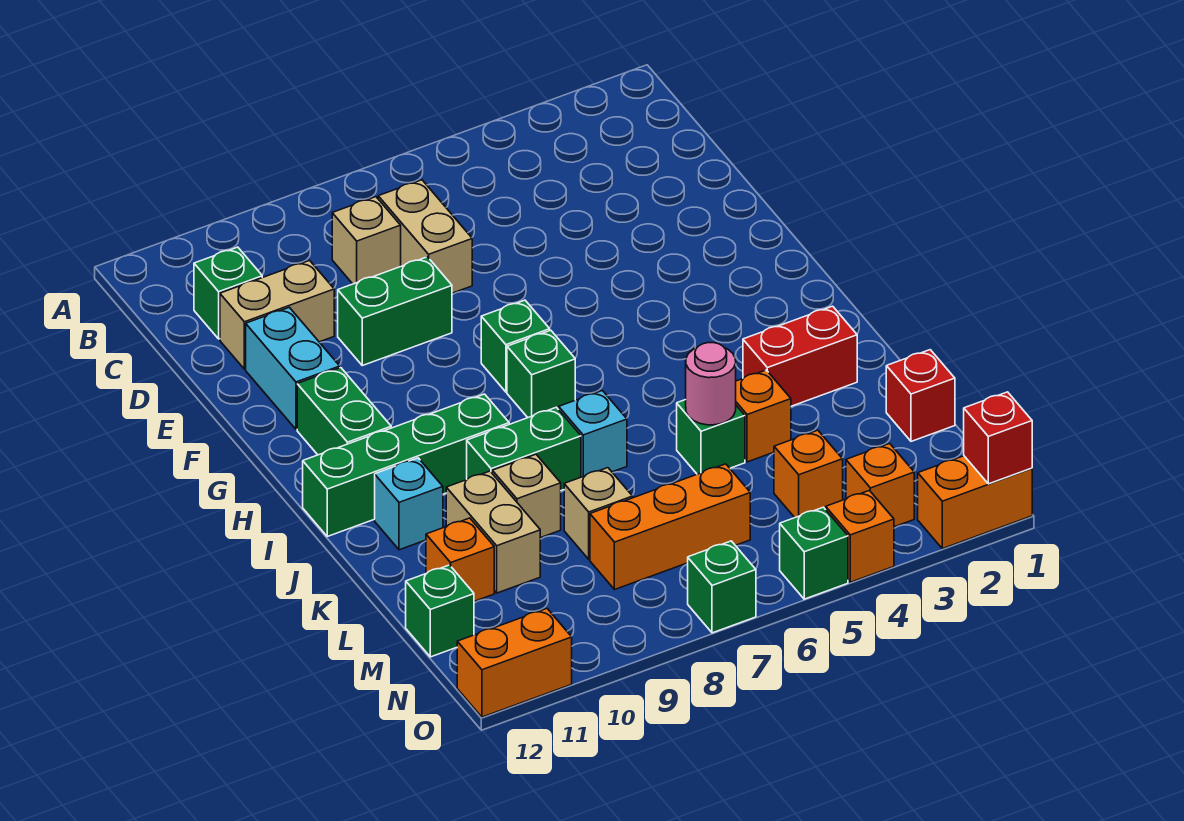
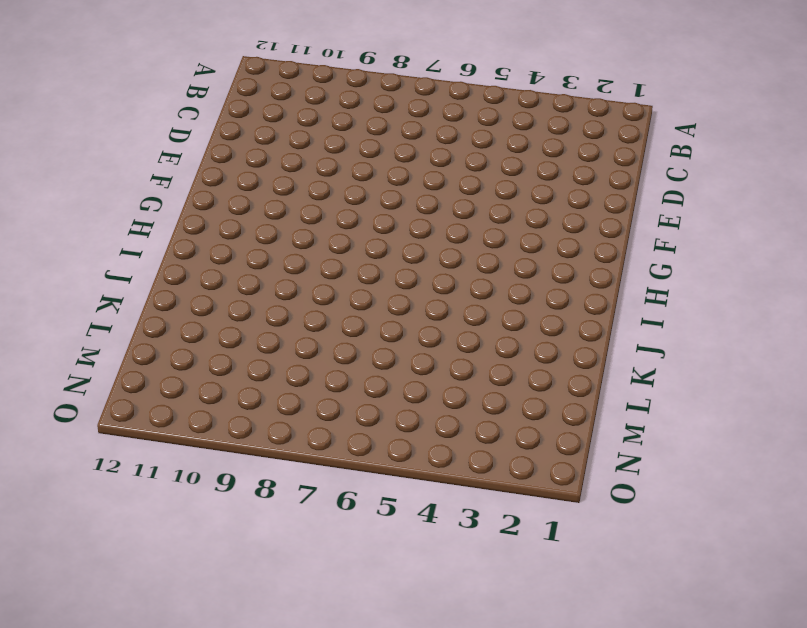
none -> tan 1x2 brick [378,180,472,293]
none -> tan 1x1 brick [332,197,401,284]
none -> green 1x1 brick [194,247,262,339]
none -> tan 1x2 brick [220,260,334,369]

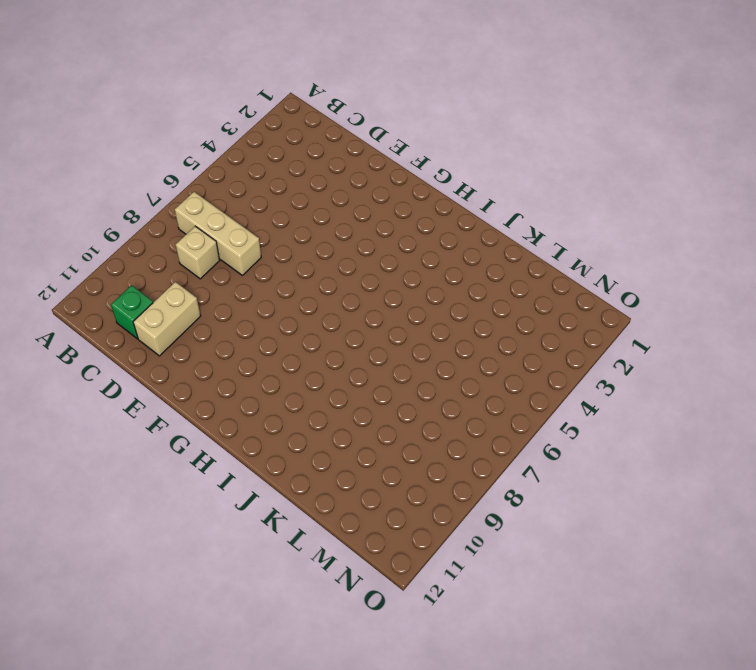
tan 1x3 brick [175,192,261,275] -> tan 1x2 brick [378,180,472,293]
none -> green 1x2 brick [338,257,452,366]
none -> cyan 1x2 brick [246,307,340,429]
none -> green 1x1 brick [481,300,550,392]
none -> green 1x2 brick [297,368,391,455]

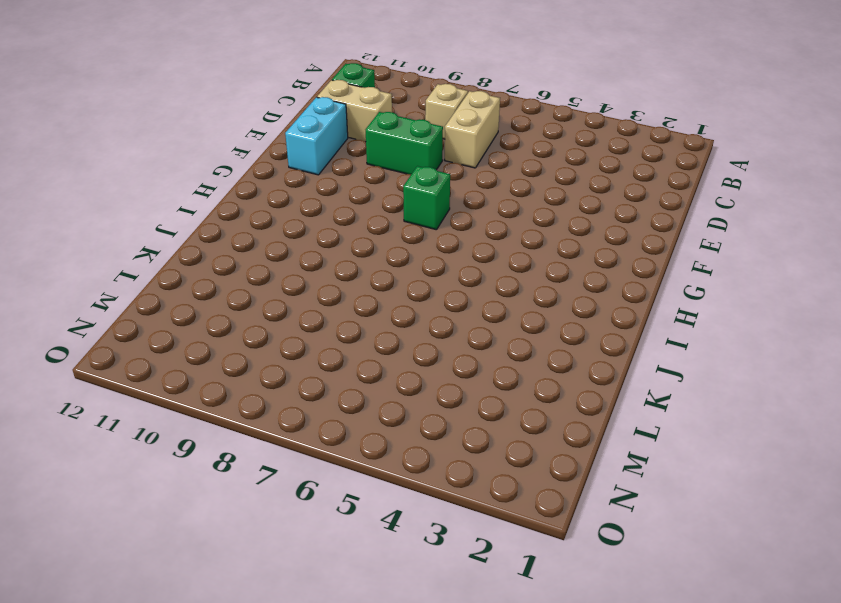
none -> green 1x2 brick [297,368,391,455]
none -> green 1x1 brick [507,330,575,417]
none -> green 1x4 brick [303,394,509,536]
none -> red 1x2 brick [743,306,857,406]

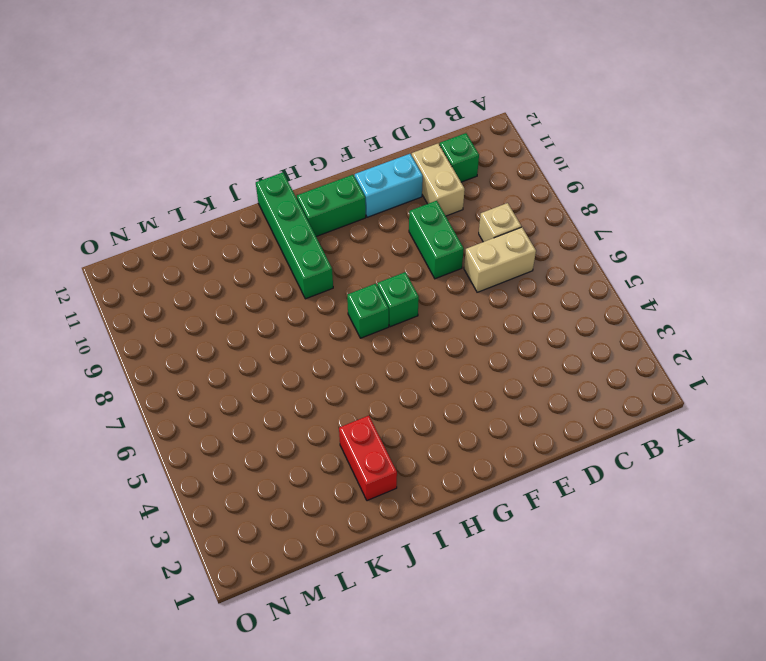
none -> cyan 1x1 brick [559,391,627,477]
none -> green 1x2 brick [467,407,581,490]
none -> cyan 1x1 brick [375,458,443,550]
none -> orange 1x1 brick [736,370,791,462]

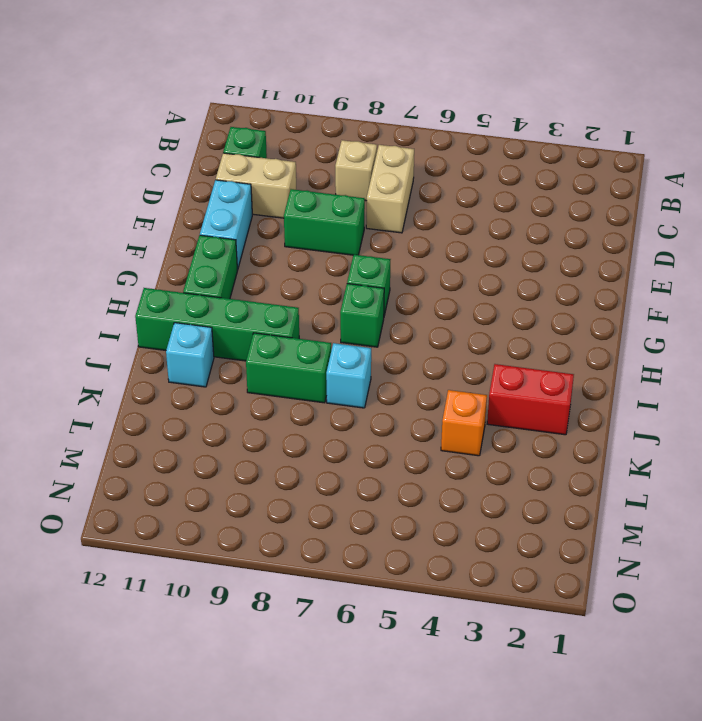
none -> green 1x1 brick [677,400,745,474]
none -> tan 1x1 brick [492,454,561,538]
none -> tan 1x2 brick [446,471,540,593]
none -> red 1x1 brick [886,350,955,441]

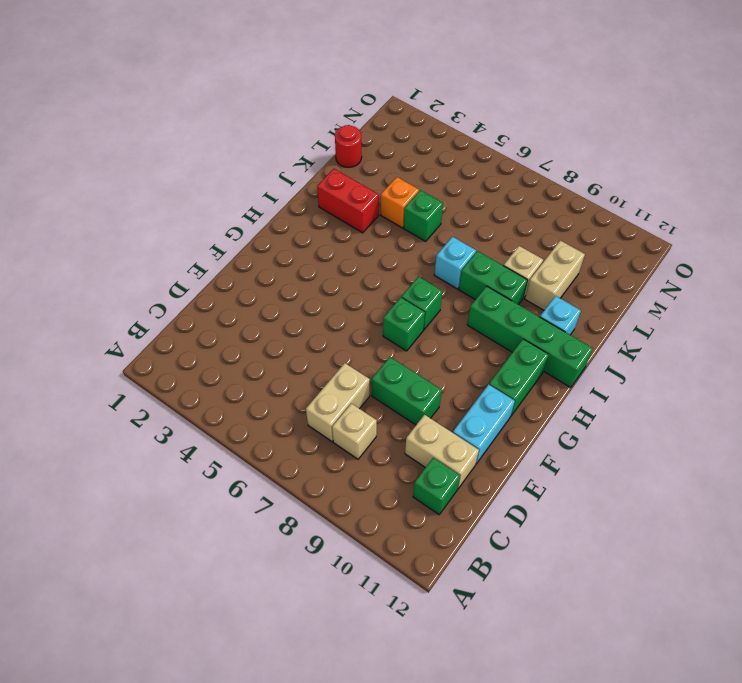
red 1x1 round brick [335,125,362,167] -> red 1x1 brick [886,350,955,441]
none -> tan 1x1 brick [564,468,633,559]
none -> orange 1x1 brick [426,518,494,601]
none -> orange 1x1 brick [774,430,843,517]
none -> orange 1x3 brick [590,464,750,590]

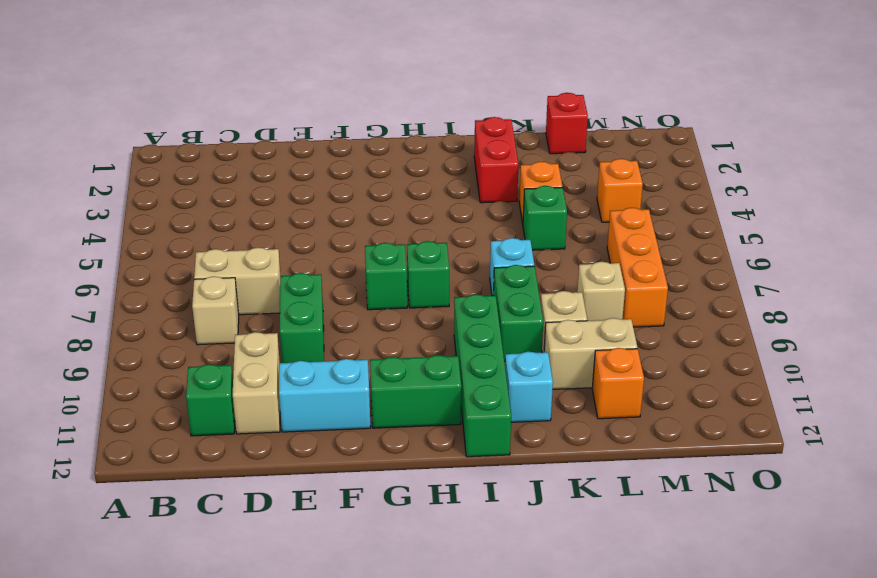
none -> green 1x1 brick [406,565,474,657]
none -> orange 1x1 brick [846,444,914,527]
none -> orange 1x2 brick [918,456,1032,549]
none -> orange 1x1 brick [826,490,894,582]

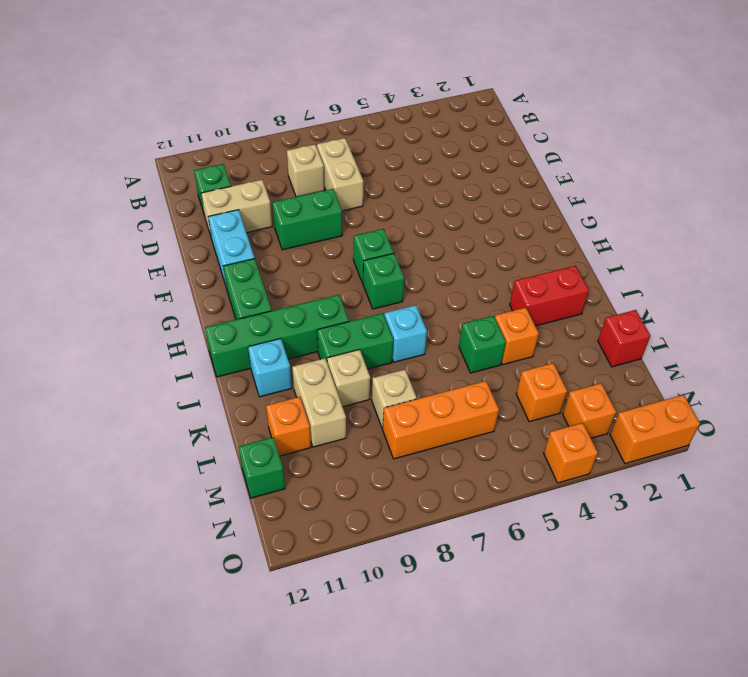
none -> green 1x1 brick [780,507,848,599]
none -> green 1x1 brick [688,541,756,633]
none -> orange 1x2 brick [457,609,572,717]
none -> pink 1x1 round brick [686,343,736,425]

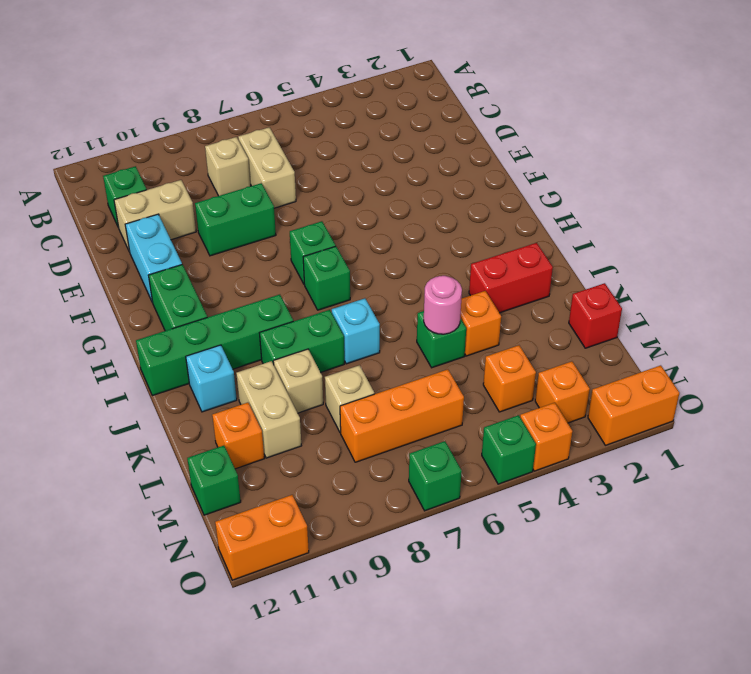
none -> red 1x1 brick [964,392,1032,484]

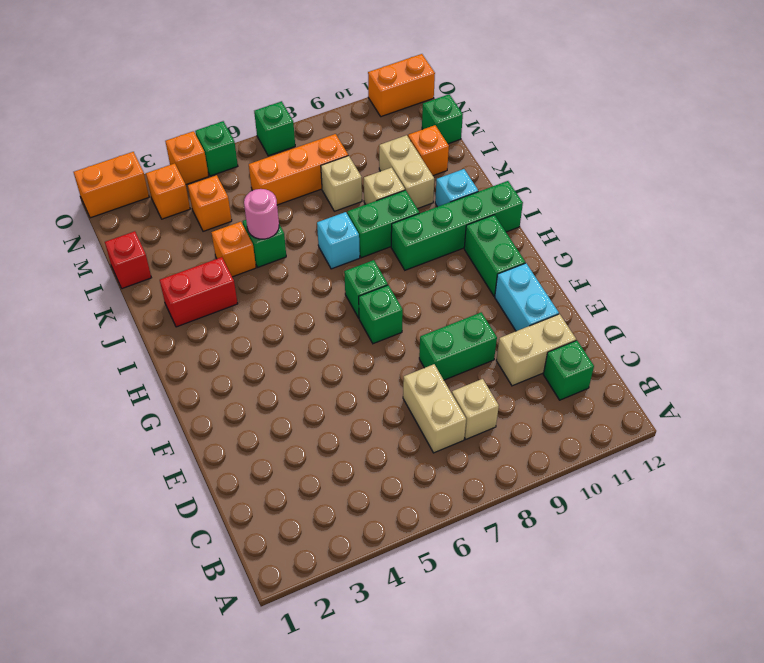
none -> red 1x1 brick [964,392,1032,484]

